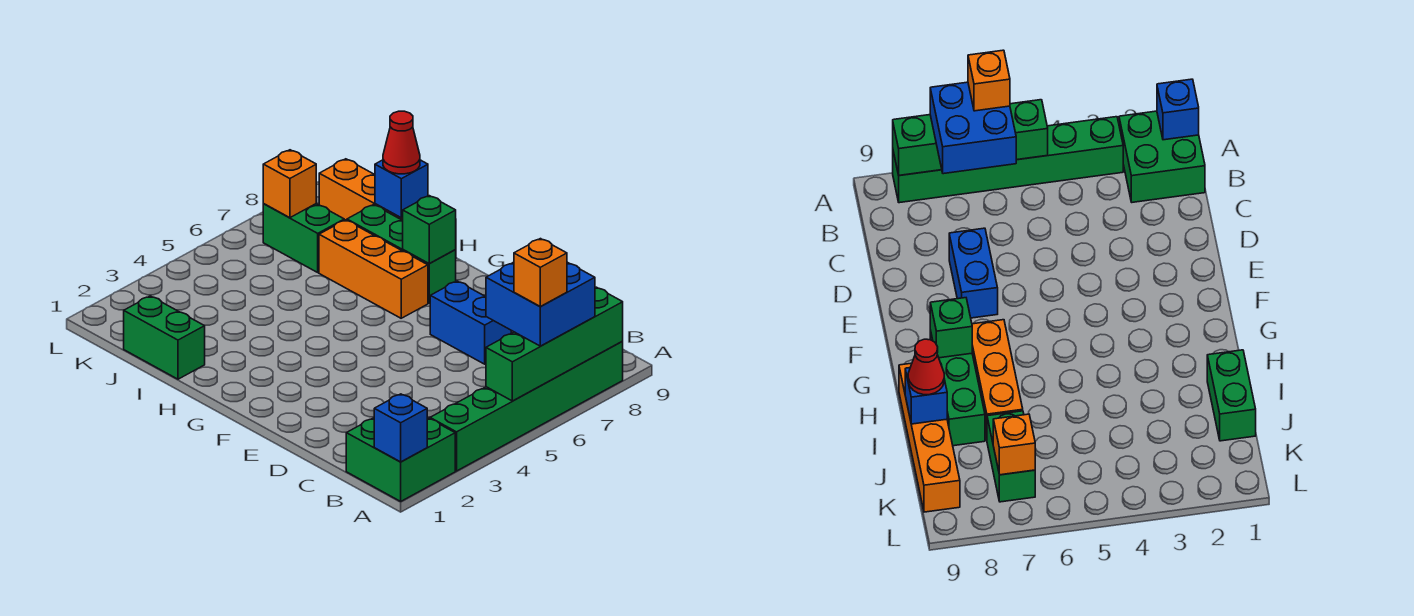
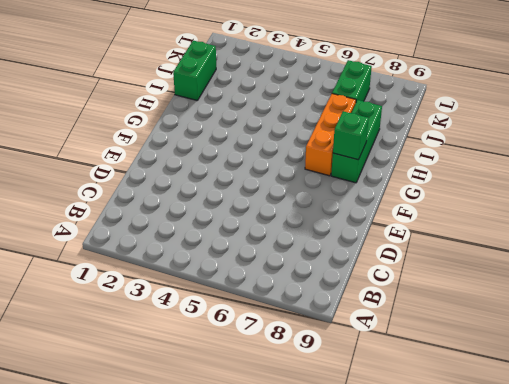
none -> green 2x2 brick [346,418,455,501]
none -> green 1x6 brick [430,342,623,471]
none -> blue 1x2 brick [430,281,511,364]

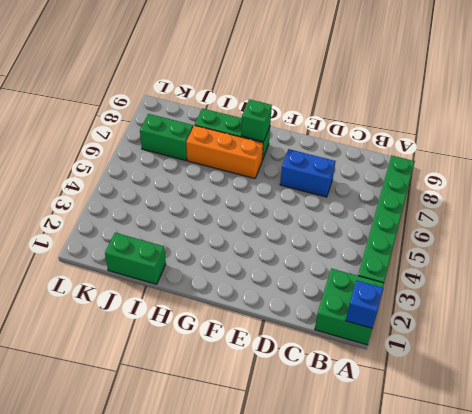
none -> orange 1x4 brick [319,159,456,250]
none -> green 1x4 brick [486,287,623,401]
none -> blue 1x1 brick [375,160,428,218]

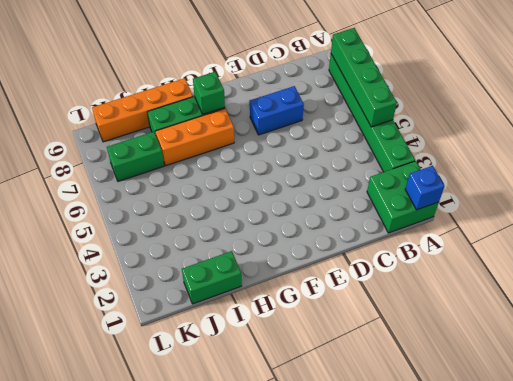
none -> blue 1x1 brick [375,160,428,218]
none -> orange 1x1 brick [263,150,316,218]
none -> blue 2x2 brick [486,262,595,346]

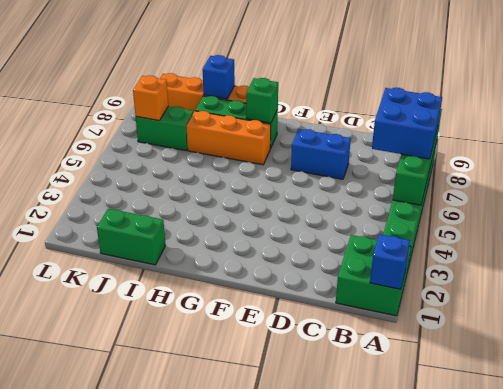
none -> red 1x1 cone [383,111,420,174]
none -> orange 1x1 brick [514,239,567,306]

